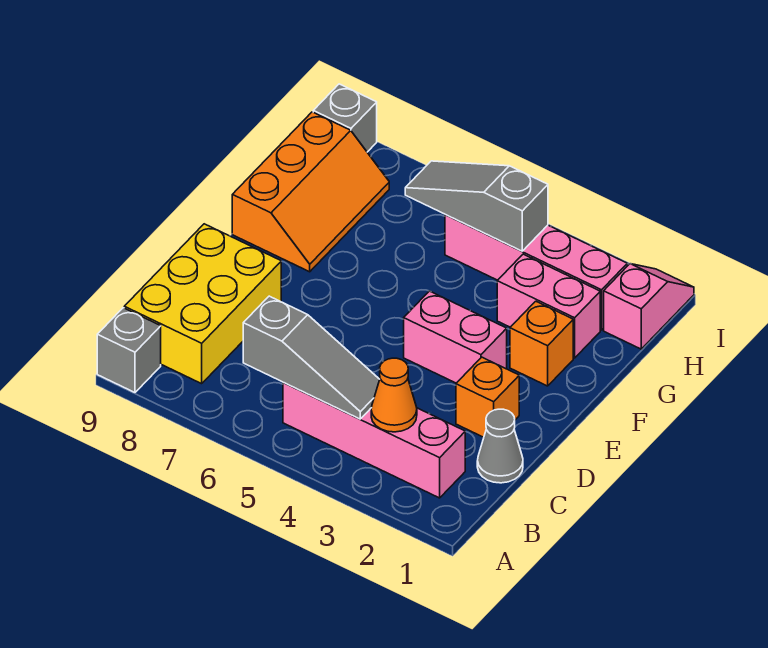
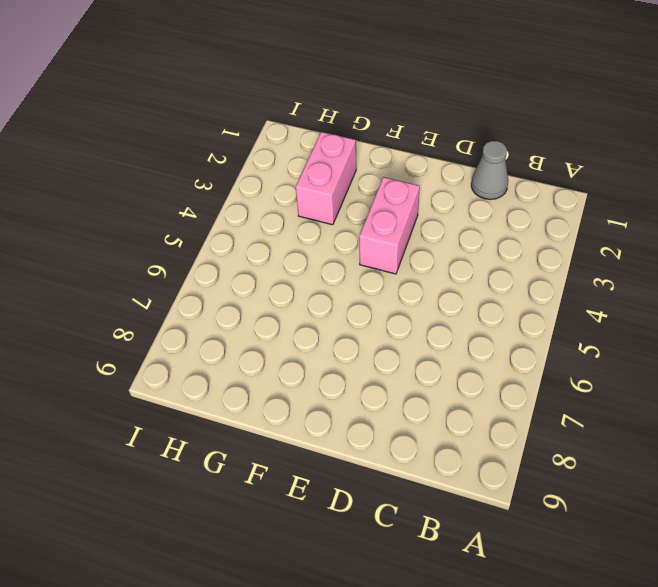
none -> grey 1x1 brick [97,308,161,392]
none -> pink 1x4 brick [283,383,465,498]
none -> yellow 2x3 brick [124,224,281,384]

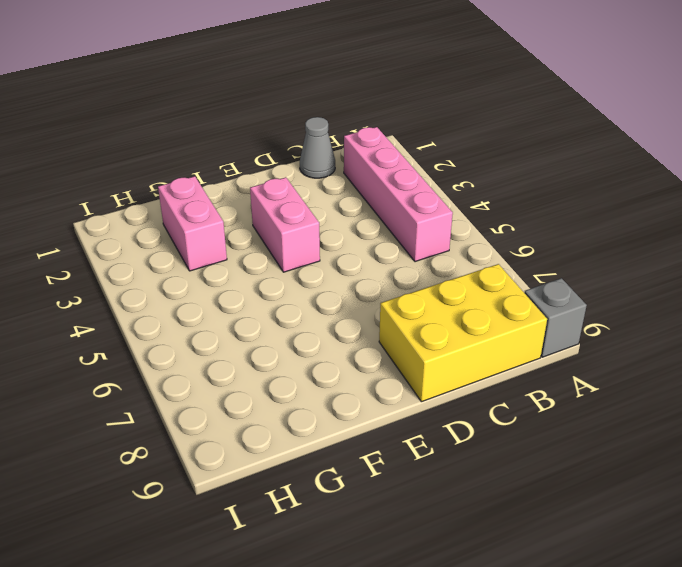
none -> orange 1x1 brick [456,357,519,437]
none -> orange 1x1 brick [510,301,573,386]
none -> orange 2x3 slope [232,112,389,272]

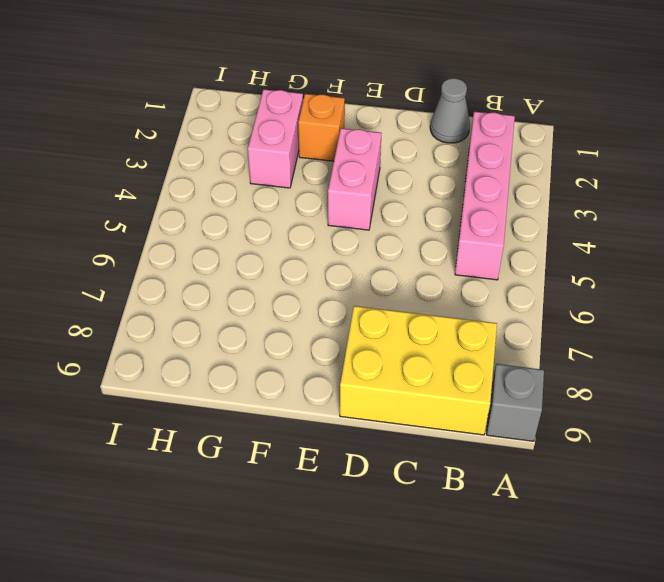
none -> orange 1x1 brick [456,357,519,437]
none -> orange 2x3 slope [232,112,389,272]
none -> pink 1x2 slope [604,264,694,349]

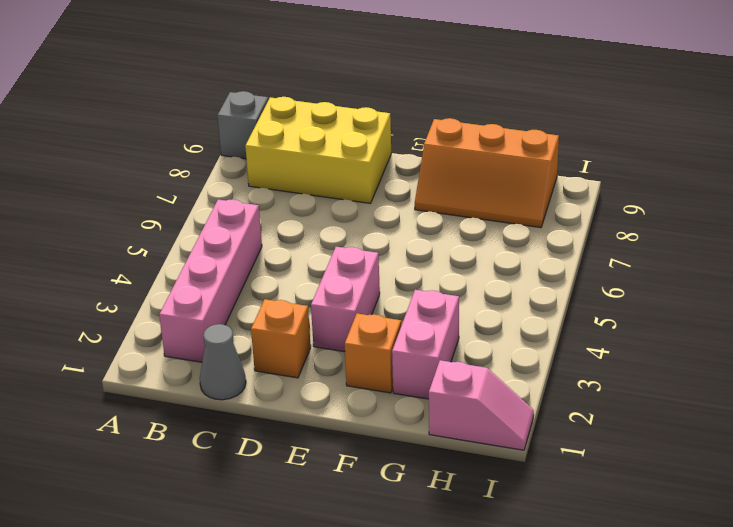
none -> pink 1x4 brick [445,214,627,330]
none -> grey 1x1 brick [313,84,377,152]
none -> orange 1x1 cone [371,358,417,432]

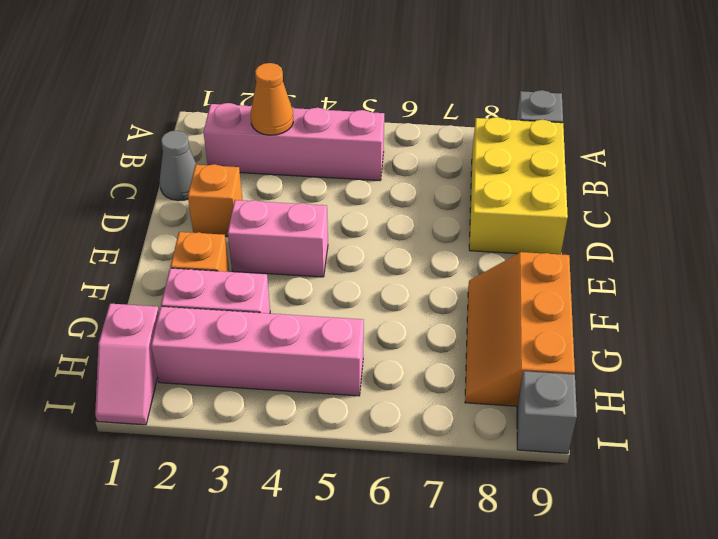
none -> grey 1x3 slope [243,296,380,419]
none -> grey 1x3 slope [405,161,548,251]

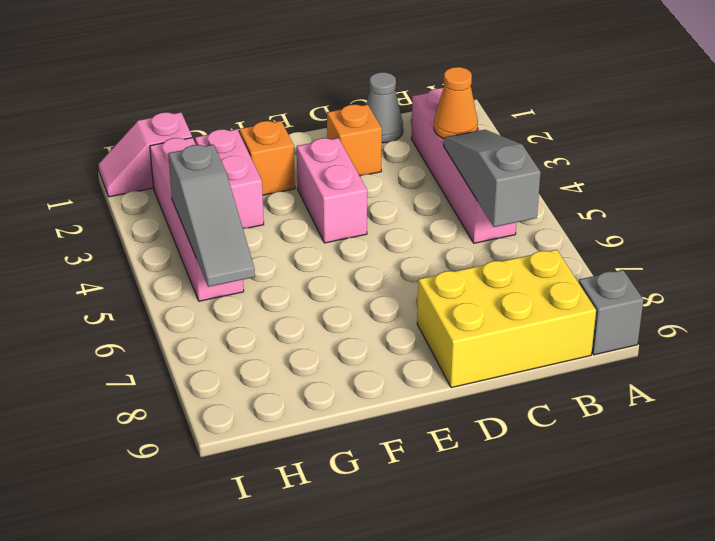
none -> orange 2x3 slope [232,112,389,272]
none -> grey 1x1 brick [313,84,377,152]

